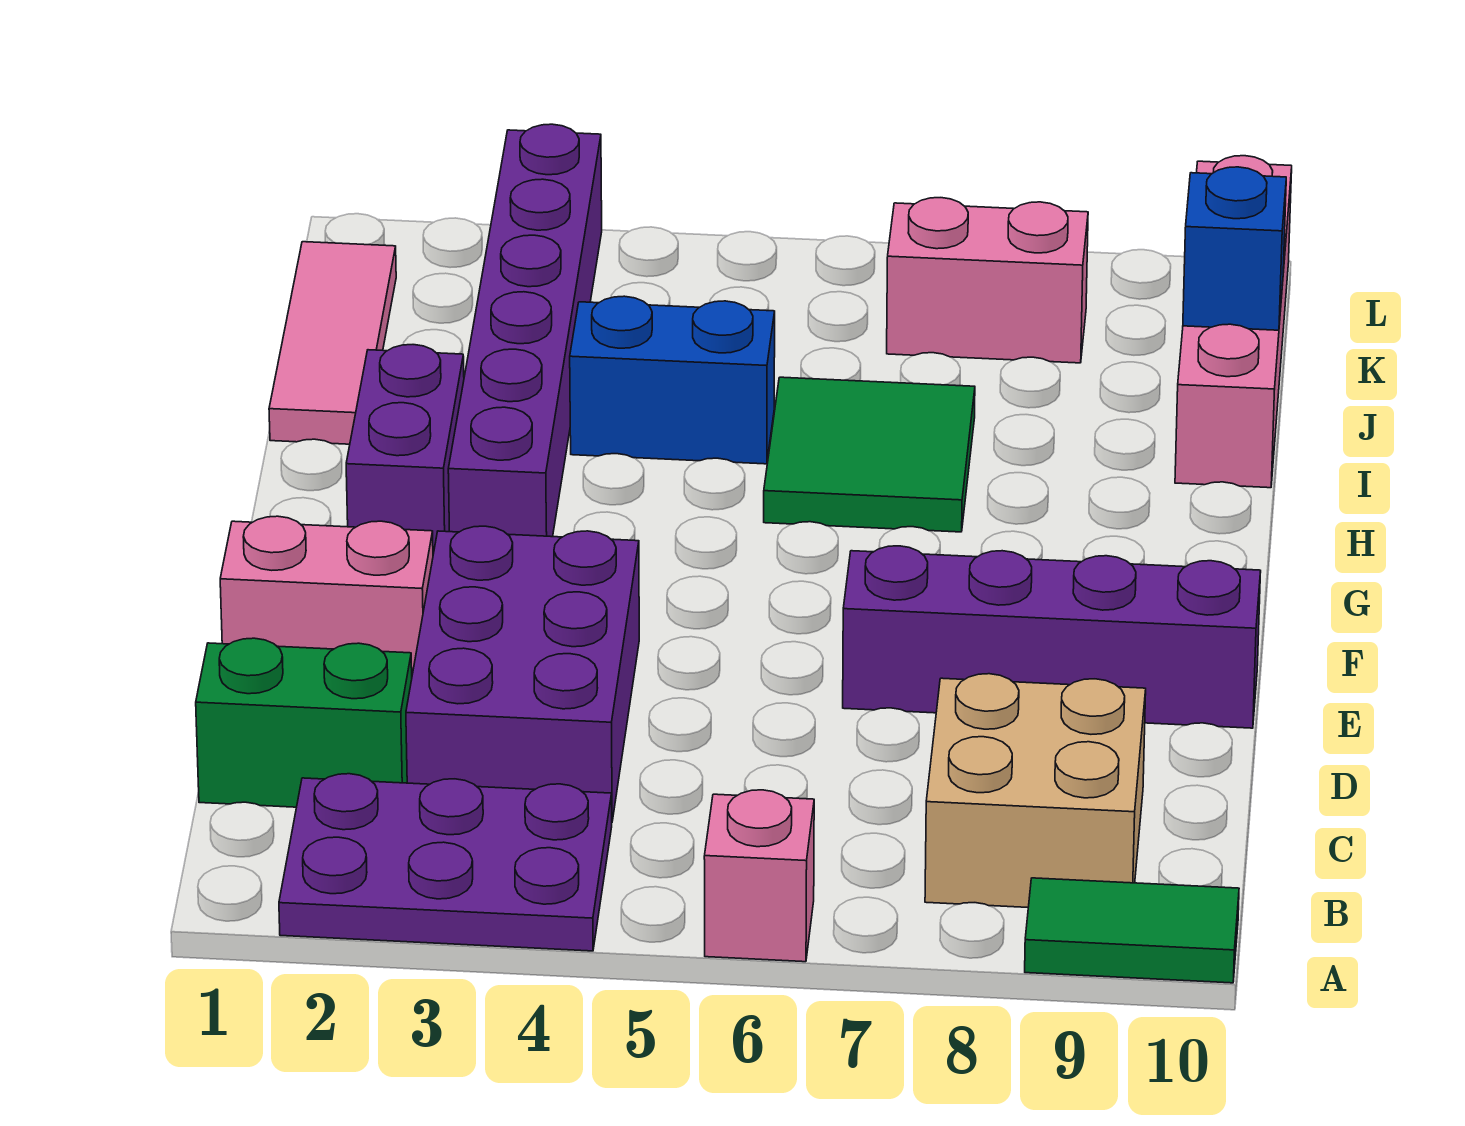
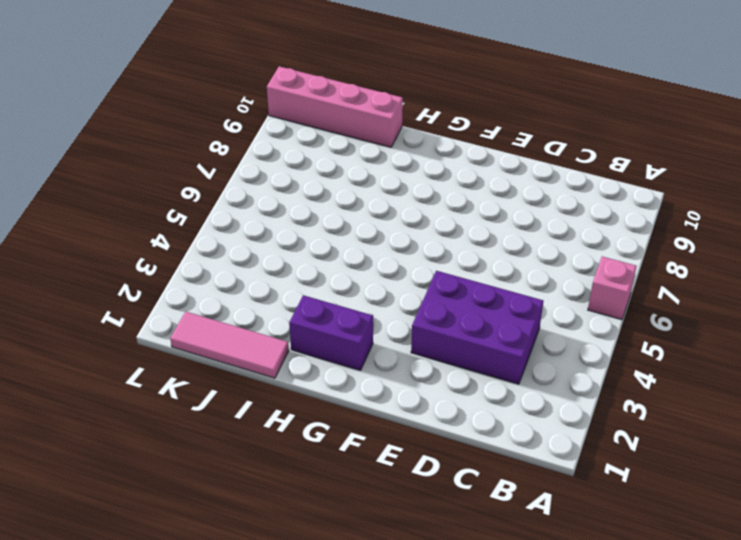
none -> purple 2x3 plate [279,774,612,951]
none -> green 1x2 tile [1025,878,1239,983]
none -> tan 2x2 brick [925,674,1146,907]

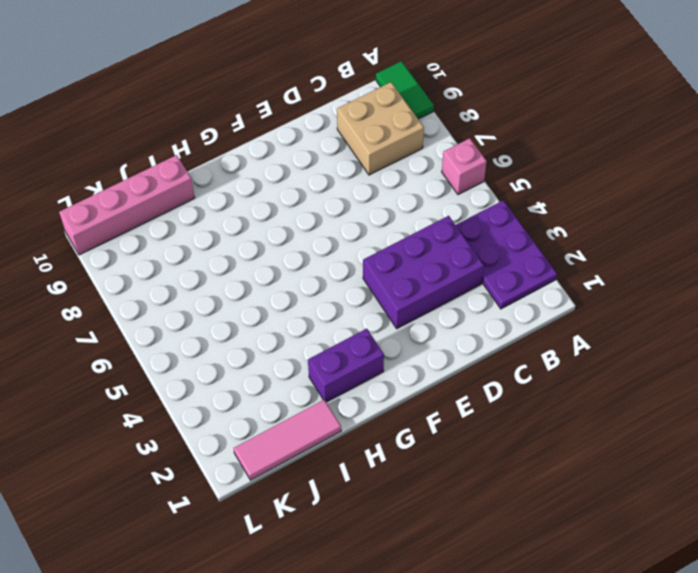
none -> green 1x2 brick [196,638,412,807]
none -> pink 1x2 brick [220,516,433,674]
none -> purple 1x4 brick [843,546,1261,728]

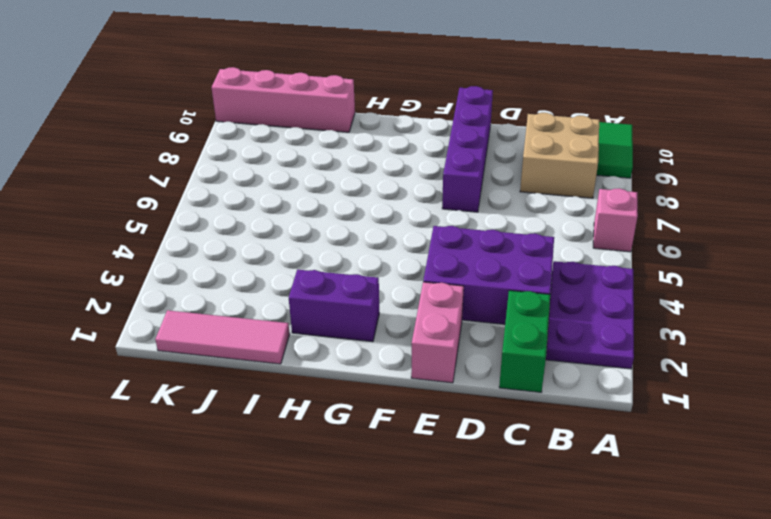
none -> purple 1x6 brick [448,124,602,537]
none -> green 2x2 tile [764,377,975,532]
none -> blue 1x2 brick [570,296,775,464]

